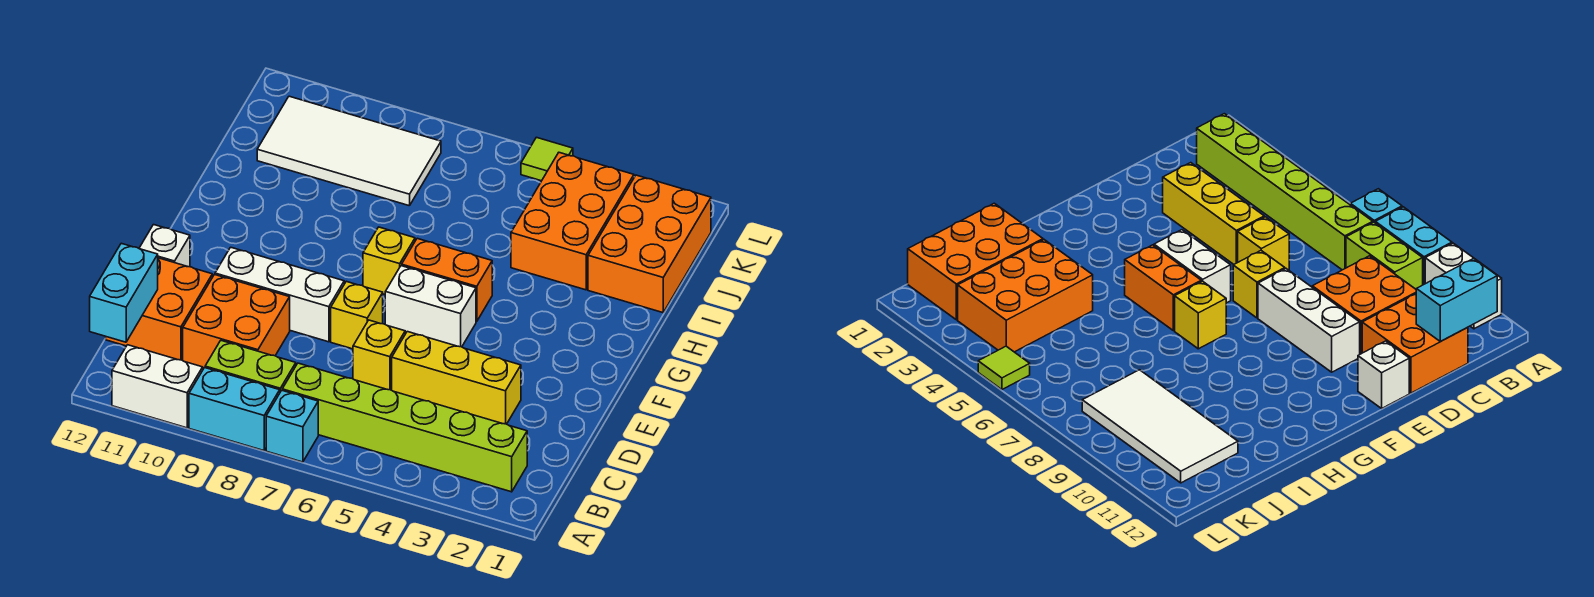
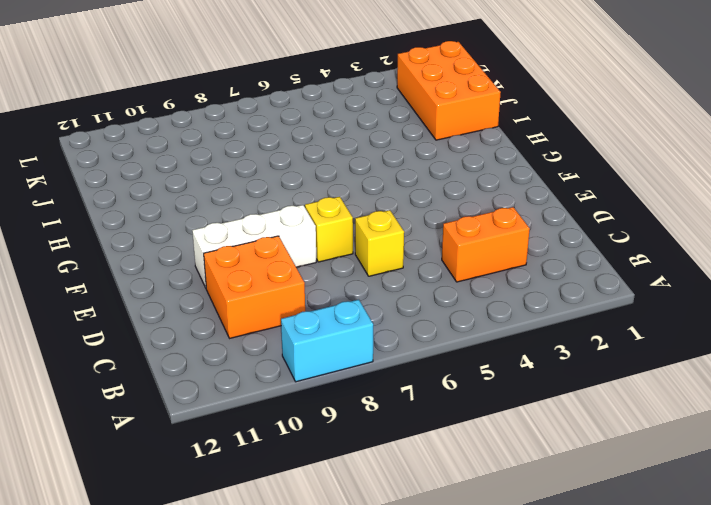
orange 1x2 brick [442,207,530,282] -> orange 1x2 brick moved to [402,238,492,322]
none -> cyan 1x1 brick [266,391,318,462]
none -> white 1x2 brick [112,345,203,428]
none -> lime 1x6 brick [282,363,527,492]

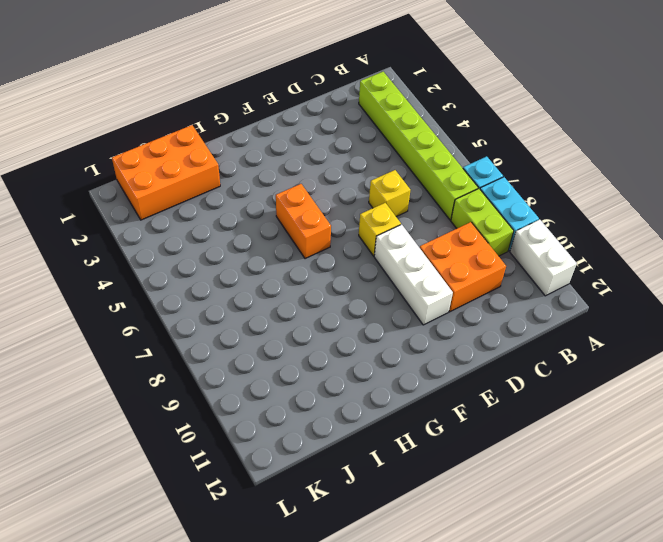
none -> orange 2x2 brick [106,258,212,360]
none -> yellow 1x3 brick [392,332,521,424]
none -> white 1x1 brick [139,225,190,267]

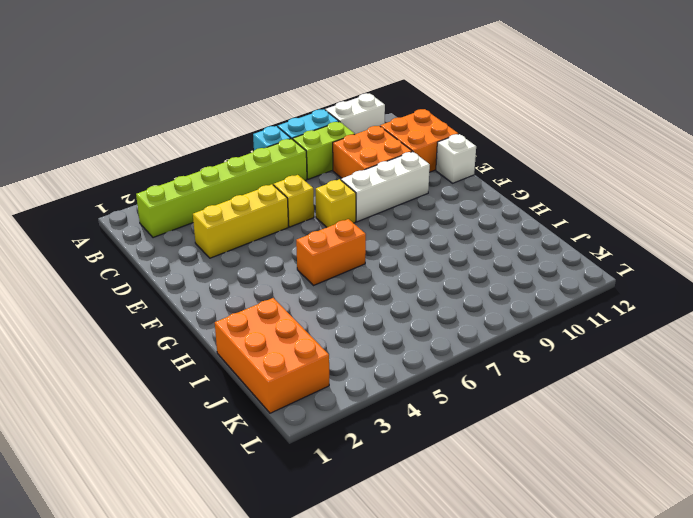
none -> white 1x2 brick [385,266,476,347]
none -> yellow 1x1 brick [363,227,415,294]
none -> orange 2x3 brick [511,153,634,290]

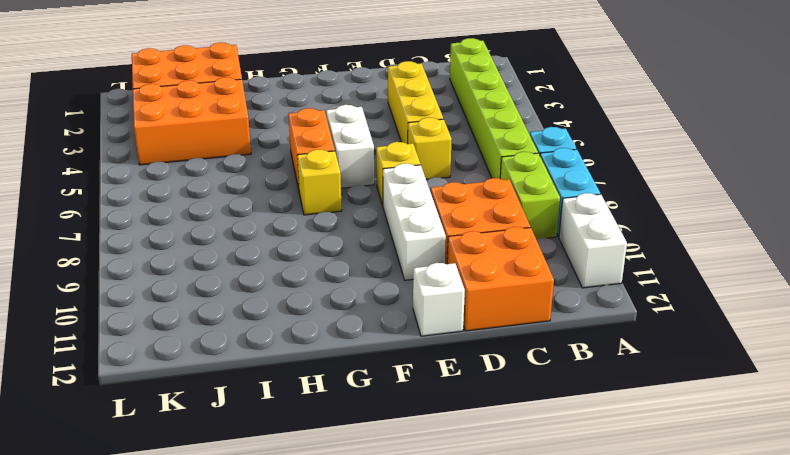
none -> white 2x4 tile [257,96,441,206]
none -> lime 1x1 tile [521,137,573,181]
none -> cyan 1x2 brick [90,243,158,342]

